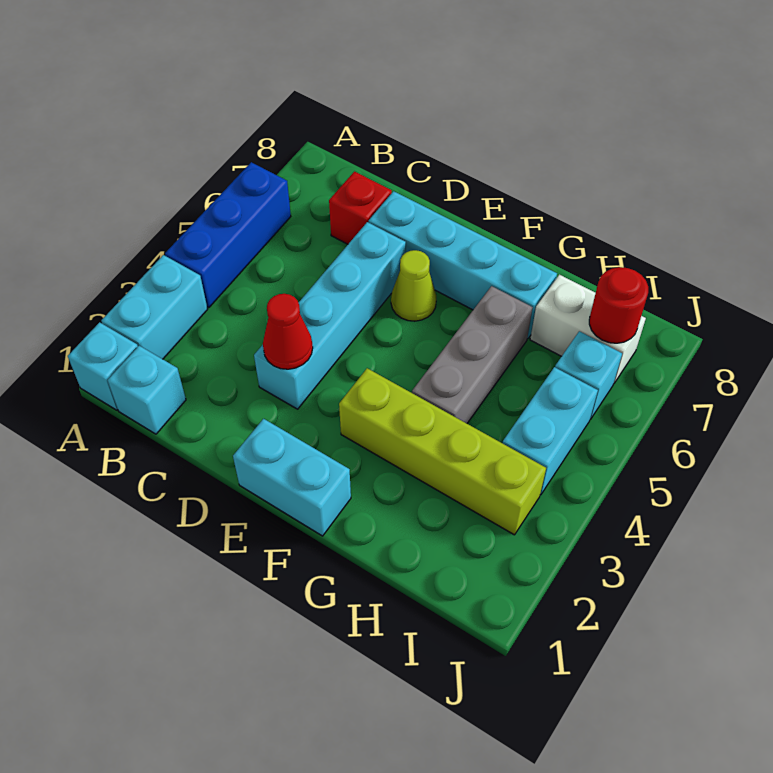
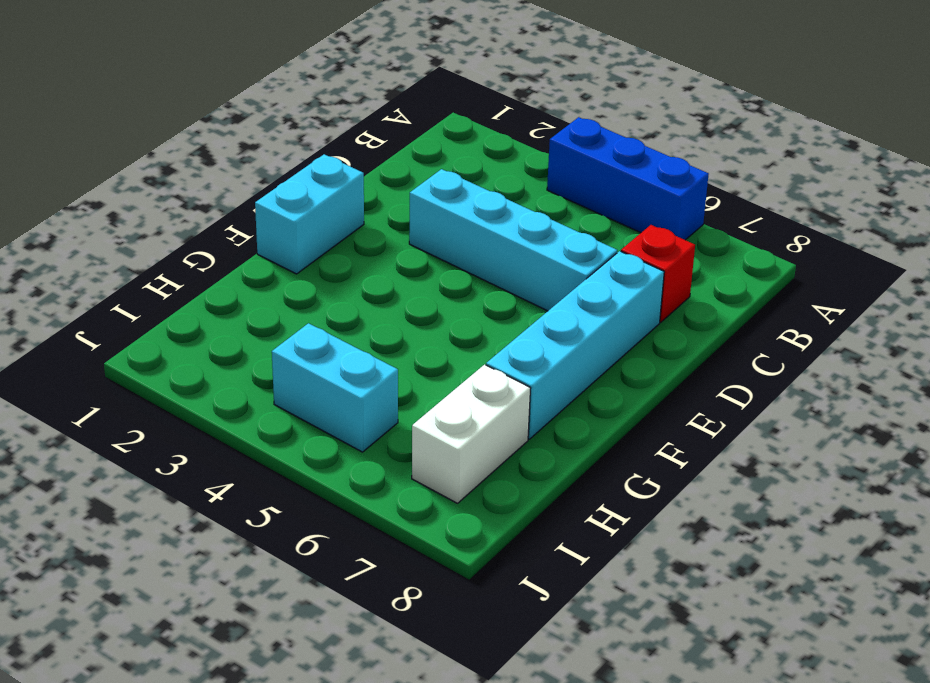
none -> cyan 1x1 brick [68,322,138,410]
none -> cyan 1x2 brick [101,255,208,359]
none -> cyan 1x1 brick [108,346,186,434]

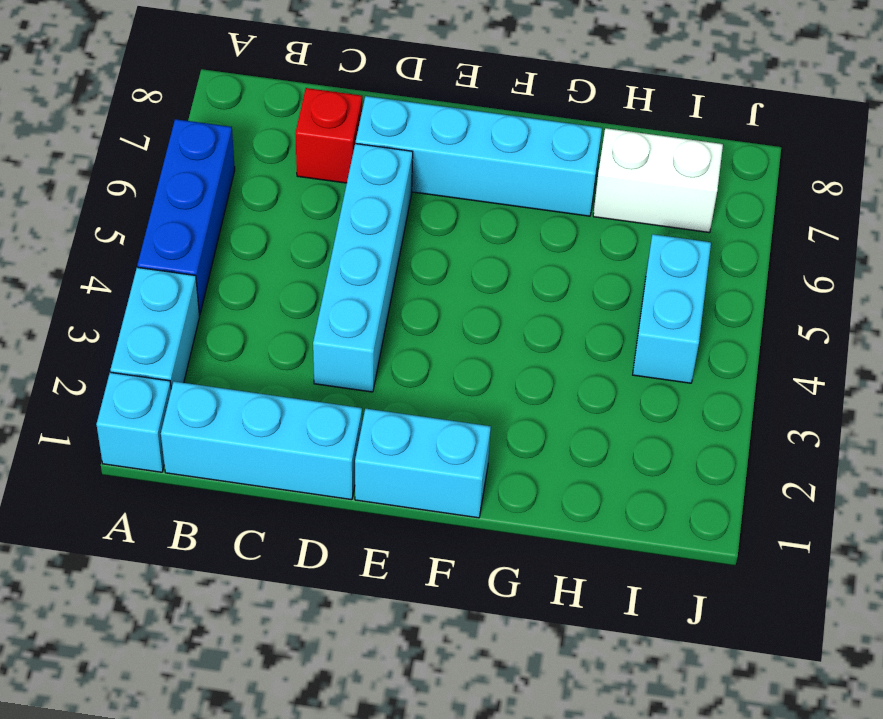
cyan 1x3 brick [161,381,362,500] -> cyan 1x1 brick [108,346,186,434]
none -> lime 1x1 cone [391,250,436,321]
none -> lime 1x4 brick [339,368,546,535]
none -> grey 1x3 brick [412,286,533,423]

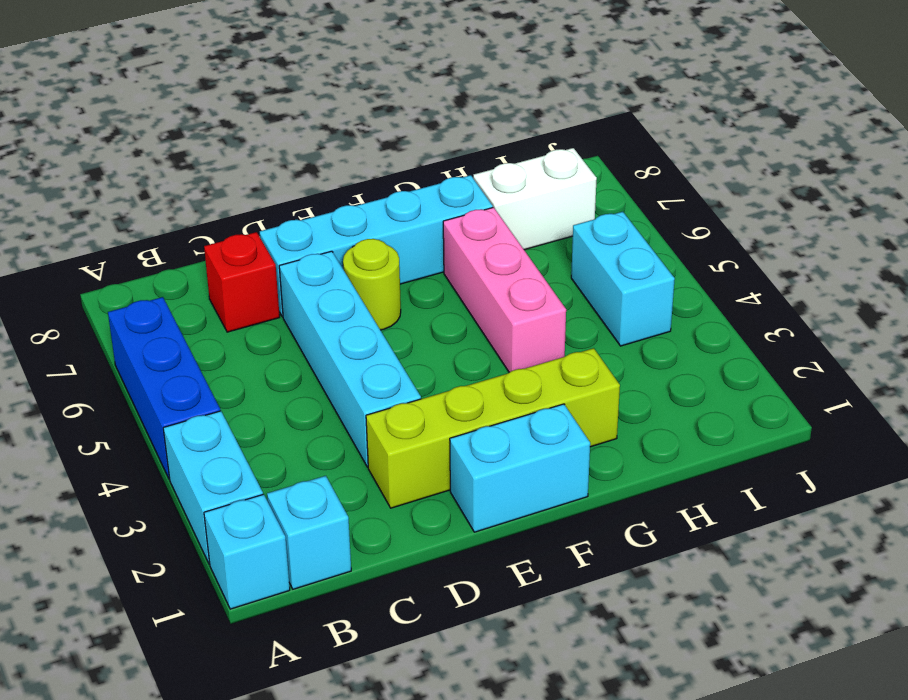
lime 1x4 brick [366,348,620,508] -> lime 1x4 brick moved to [339,368,546,535]
lime 1x1 round brick [343,239,401,330] -> lime 1x1 cone [391,250,436,321]
pink 1x3 brick [443,207,566,373] -> grey 1x3 brick [412,286,533,423]
none -> cyan 1x1 brick [555,331,622,420]
none -> red 1x1 cone [263,294,313,369]
none -> red 1x1 round brick [589,267,648,343]

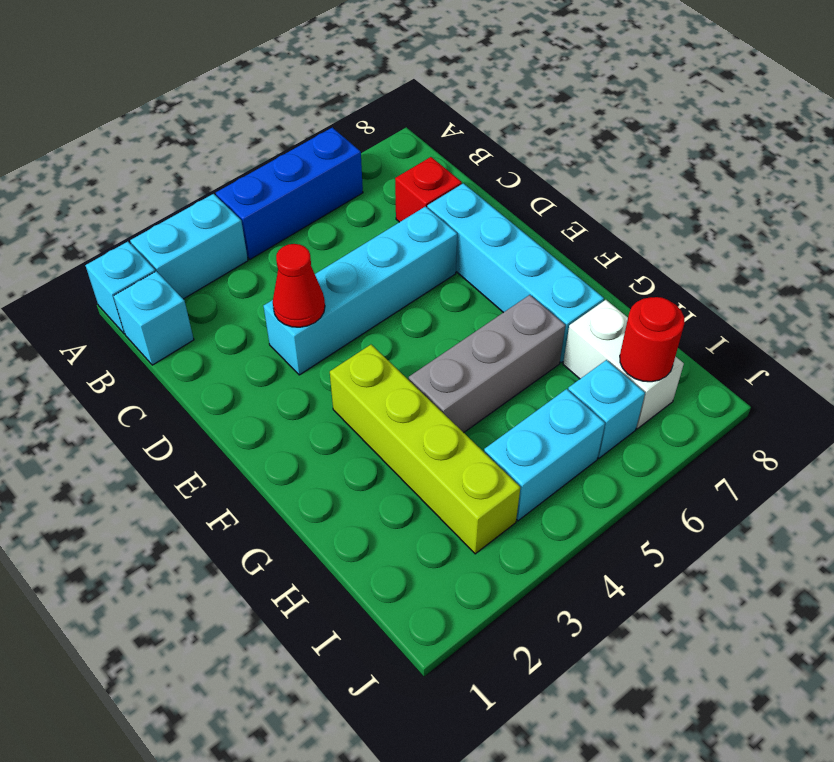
none -> cyan 1x2 brick [233,419,351,536]
none -> lime 1x1 cone [391,250,436,321]

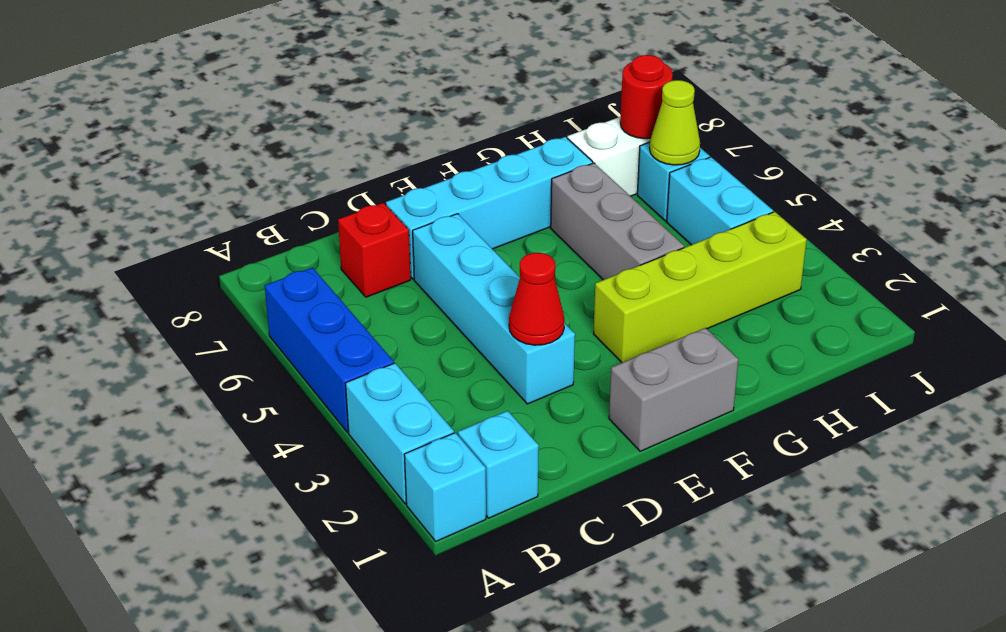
grey 1x2 brick [609,328,738,451] -> cyan 1x2 brick [233,419,351,536]
lime 1x1 cone [650,80,700,165] -> lime 1x1 cone moved to [391,250,436,321]

